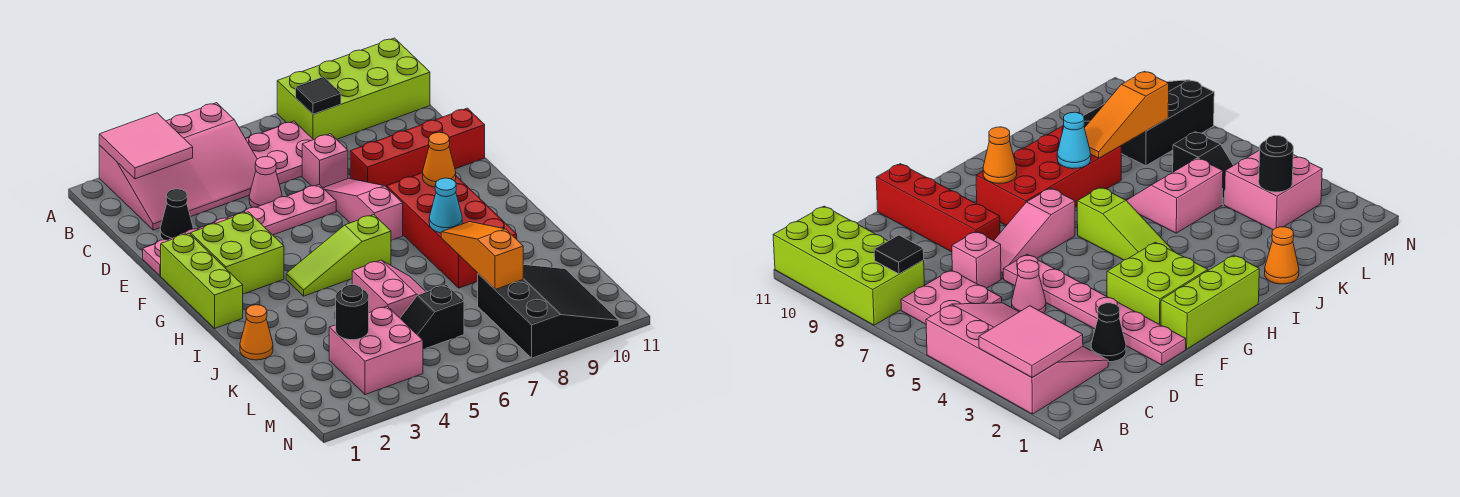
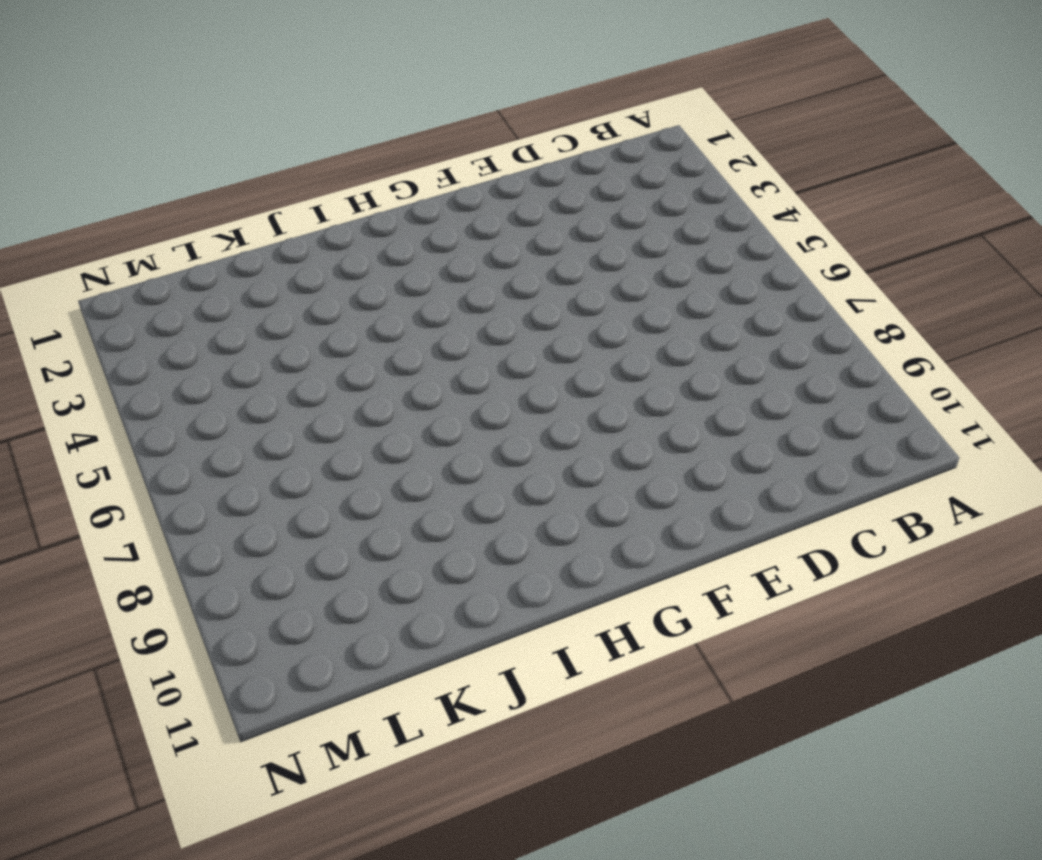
none -> pink 3x4 slope [99,103,257,230]
none -> lime 2x4 brick [277,38,430,140]
none -> pink 2x2 plate [246,121,313,184]

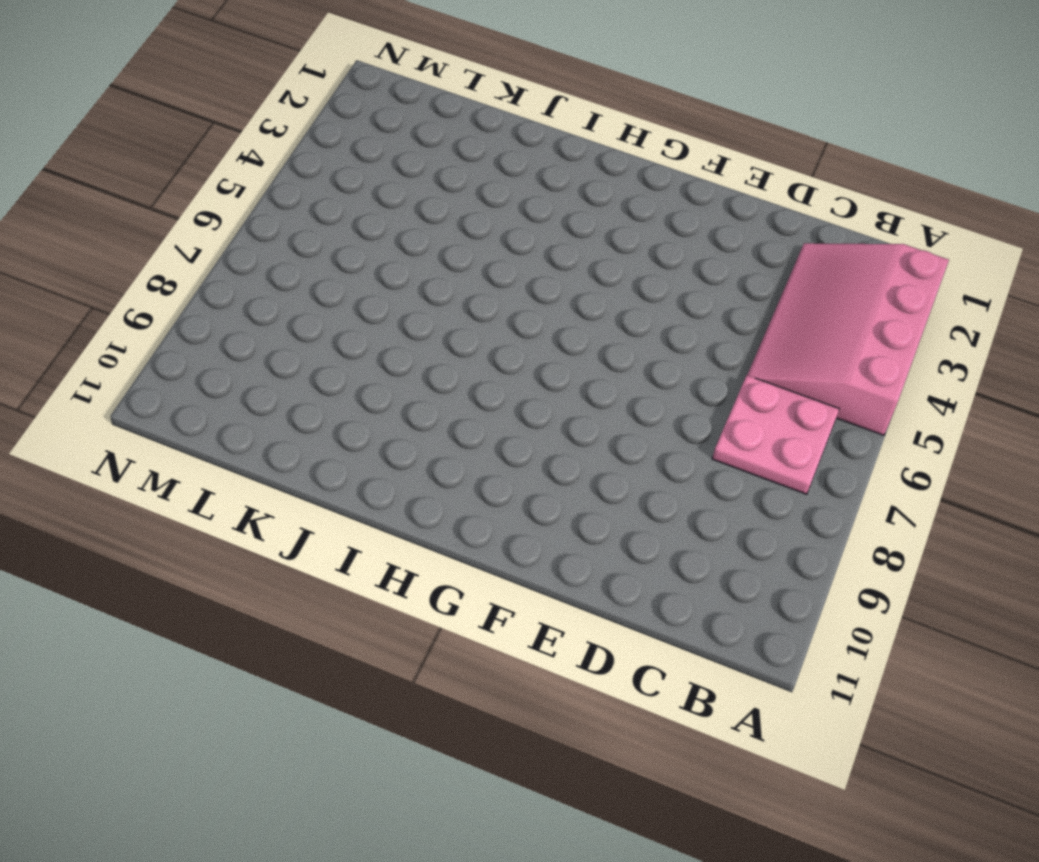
none -> lime 2x4 brick [277,38,430,140]
none -> black 1x1 cone [160,189,193,240]
none -> pink 1x1 cone [249,157,282,208]

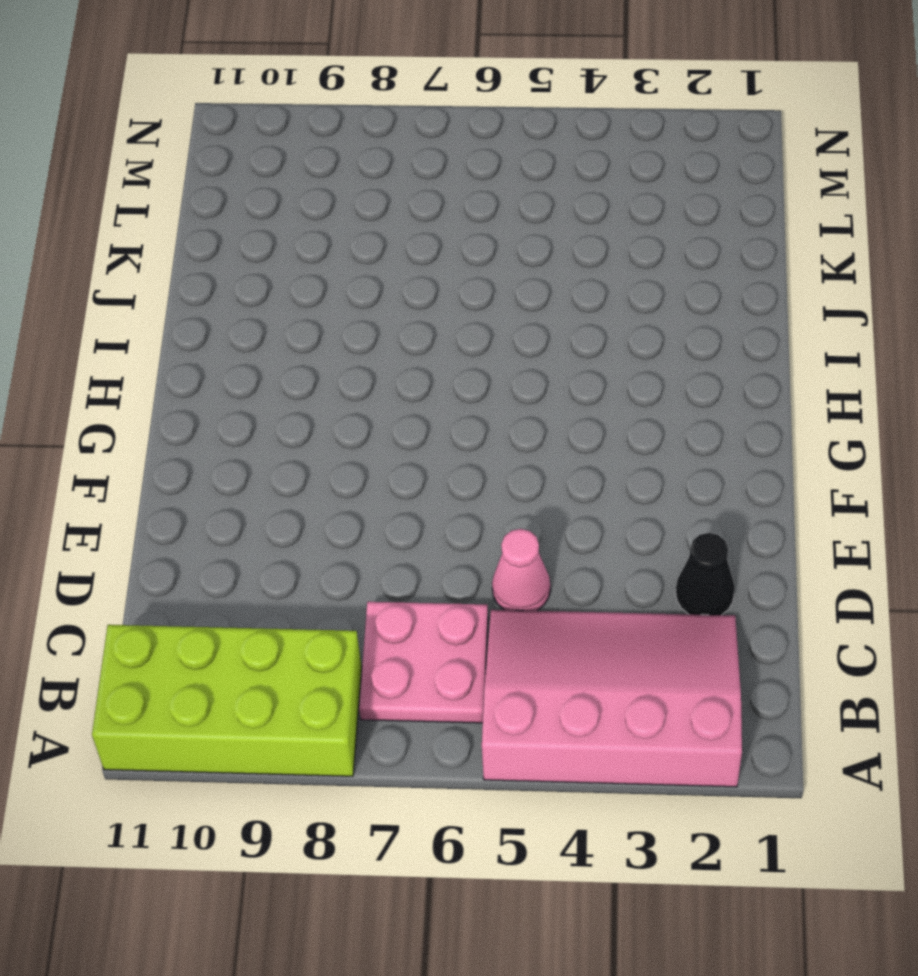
none -> pink 1x1 brick [302,134,348,188]
none -> pink 1x6 plate [143,185,336,276]
none -> pink 1x3 slope [323,178,403,240]

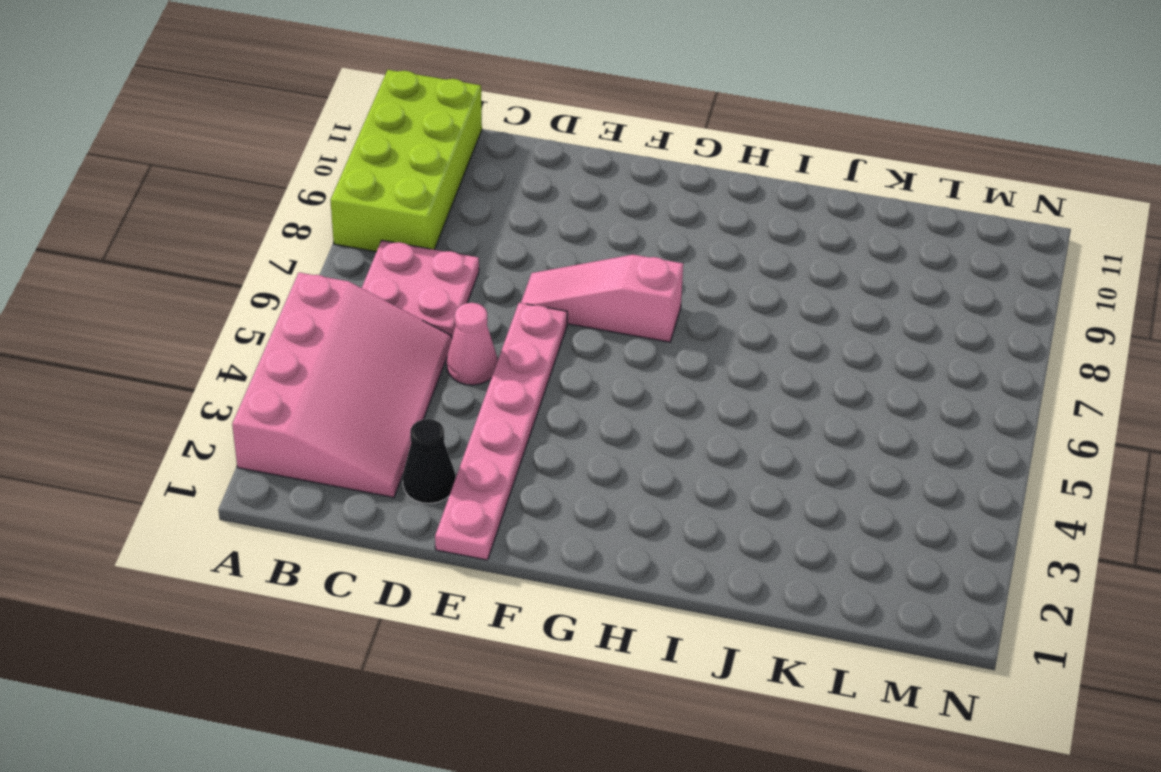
none -> pink 1x1 brick [302,134,348,188]
none -> red 1x4 brick [350,108,485,187]
none -> lime 1x3 brick [161,233,243,328]

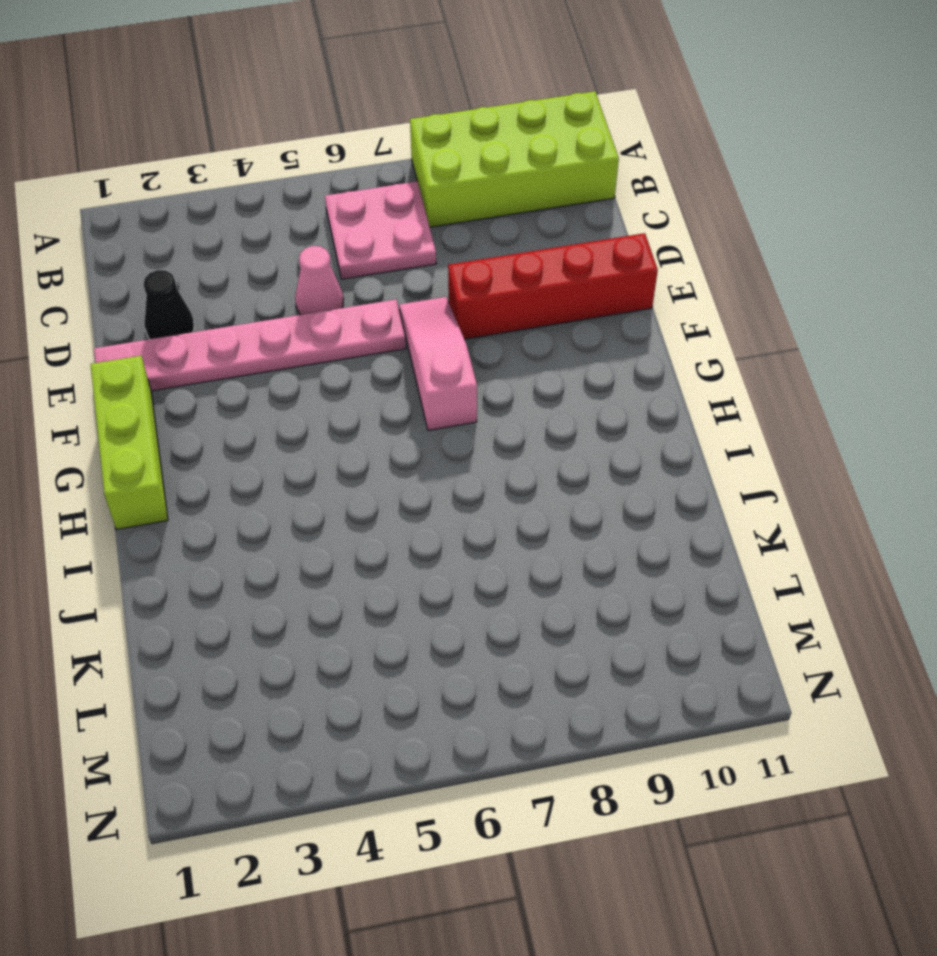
none -> pink 3x4 slope [99,103,257,230]
none -> pink 1x1 brick [302,134,348,188]
none -> lime 2x2 brick [190,212,284,294]

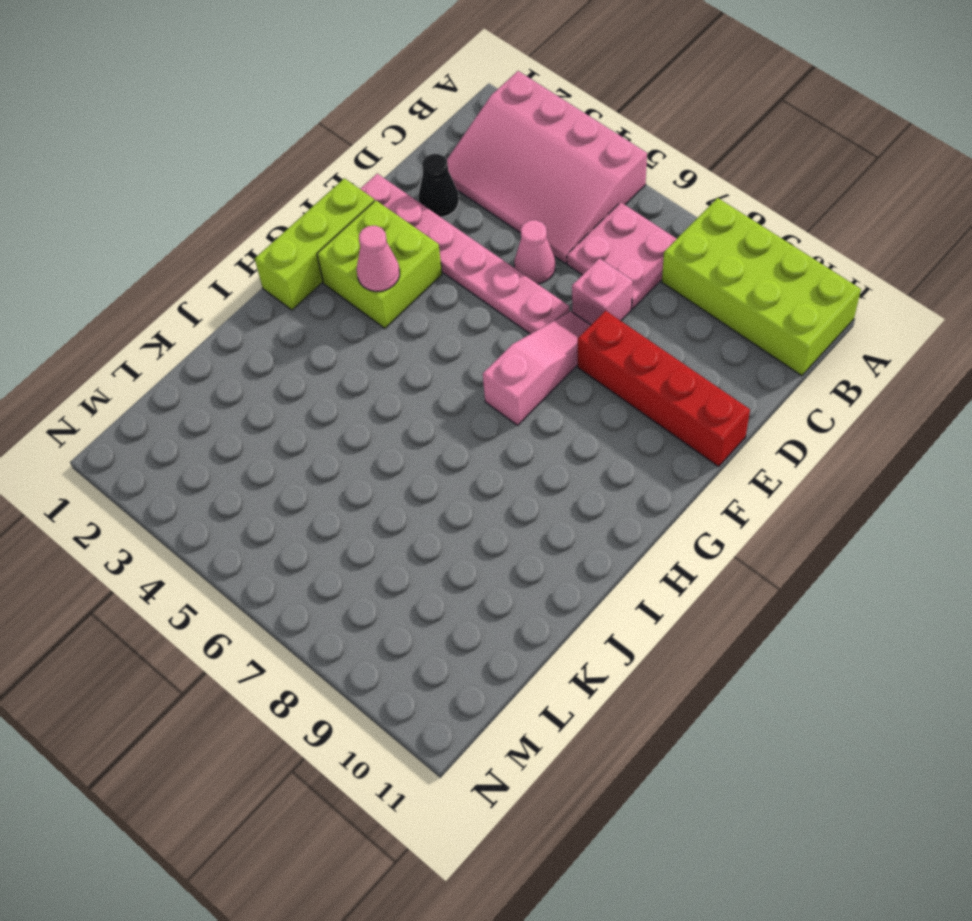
pink 1x1 cone [357,226,400,292] -> none
none -> red 2x4 brick [387,173,517,288]
none -> lime 1x3 slope [286,215,391,296]
none -> orange 1x1 cone [240,305,273,360]

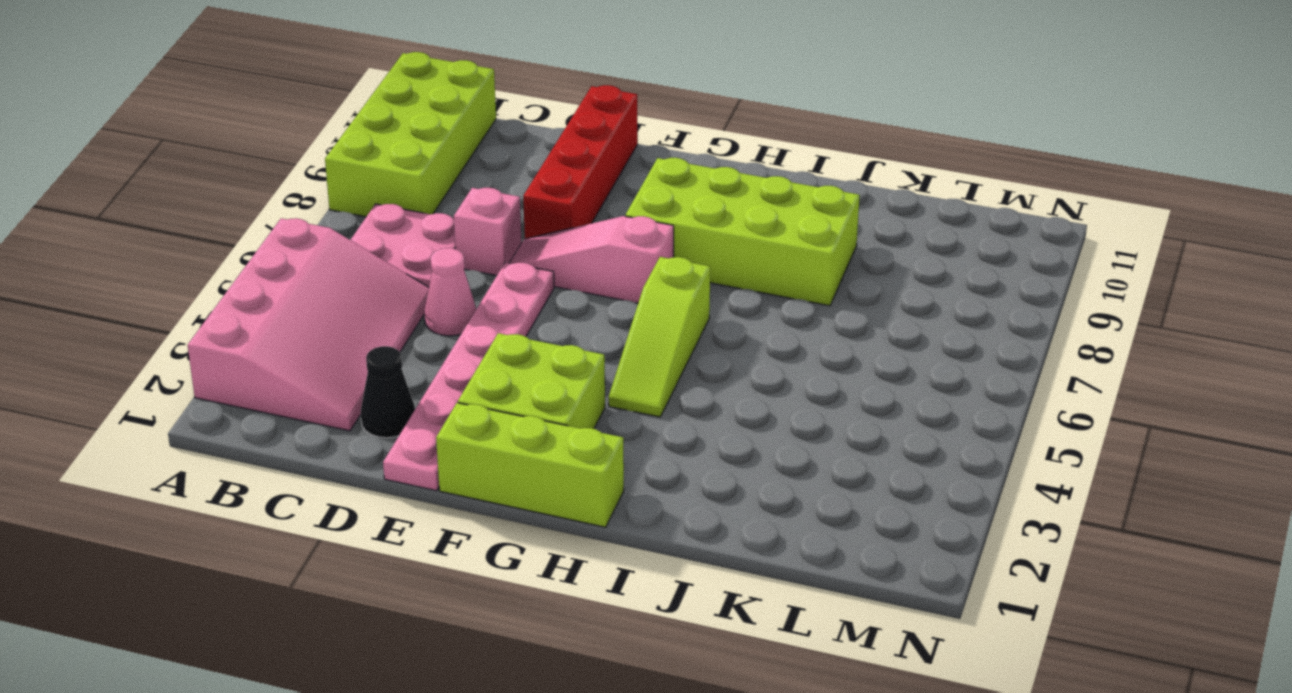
lime 2x4 brick [625,158,860,306] -> red 2x4 brick [387,173,517,288]
none -> orange 1x1 cone [240,305,273,360]
none -> pink 2x2 slope [352,260,426,318]
none -> pink 2x2 brick [329,306,423,395]

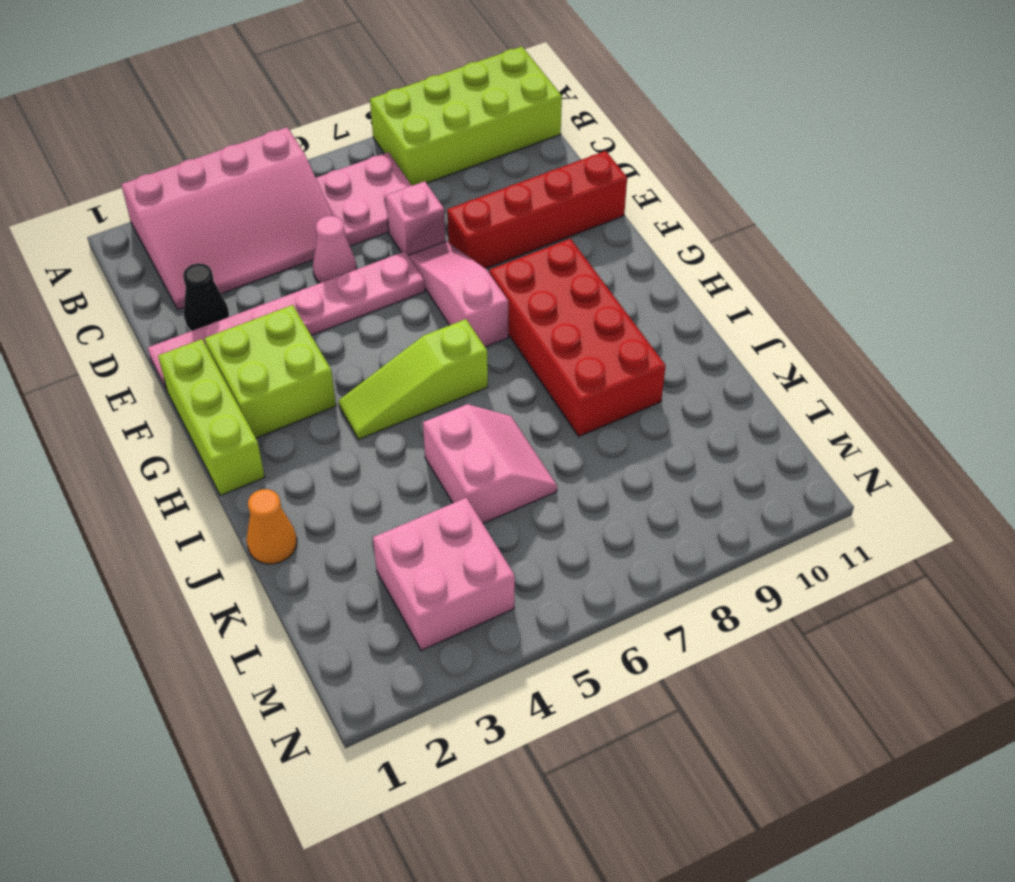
none -> black 1x2 slope [400,285,464,349]
none -> black 3x3 slope [478,265,619,358]
none -> pink 2x2 tile [99,113,193,179]

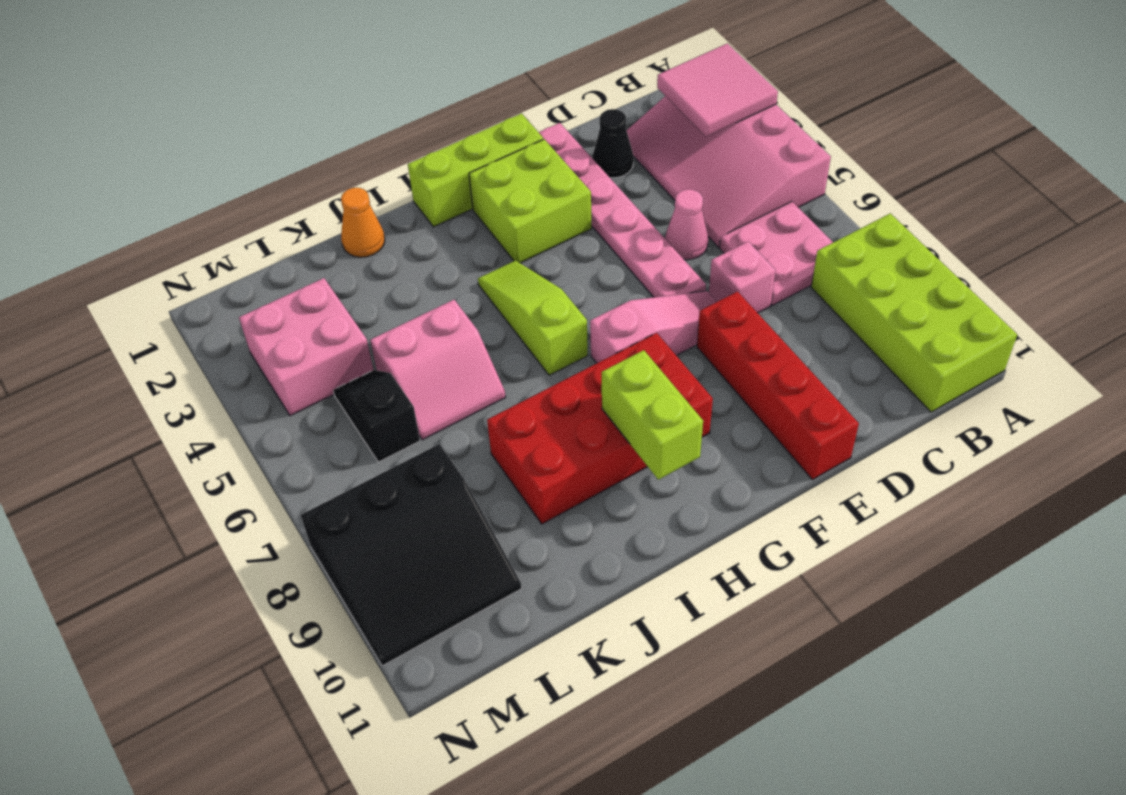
lime 1x2 brick [602,350,703,480] -> none
none -> black 1x1 tile [296,77,341,114]
none -> orange 1x1 cone [423,132,456,187]
none -> cyan 1x1 cone [429,178,462,233]

